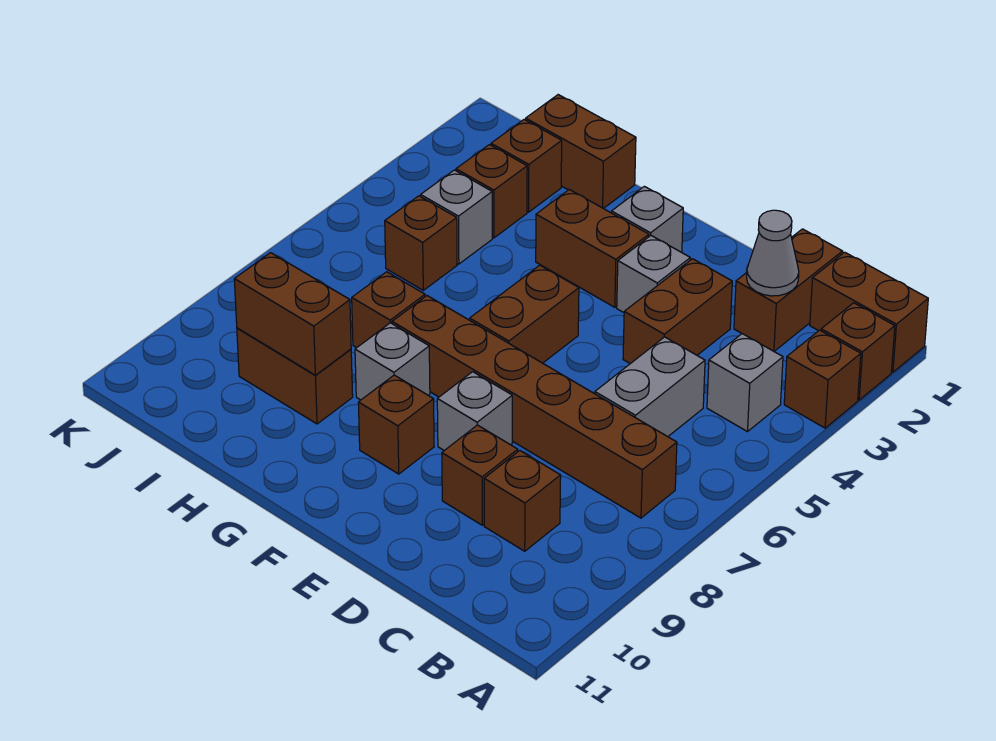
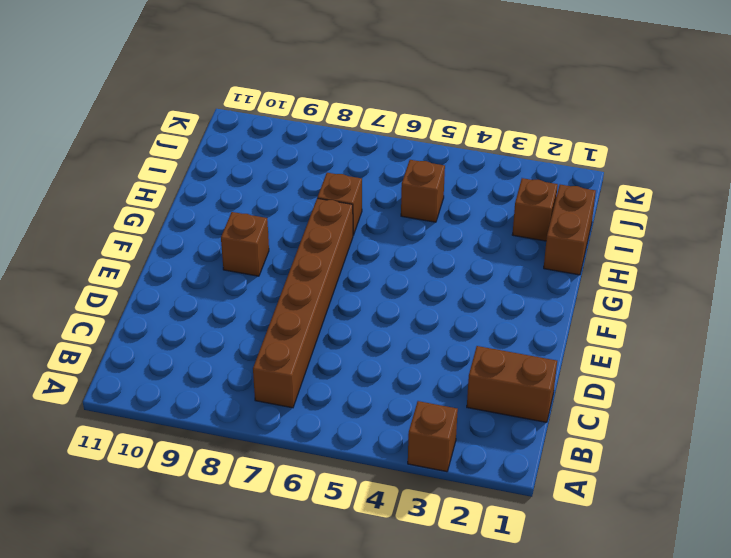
none -> brown 1x2 brick [810,252,928,372]
none -> brown 1x1 brick [821,303,895,400]
none -> grey 1x1 brick [707,334,783,432]

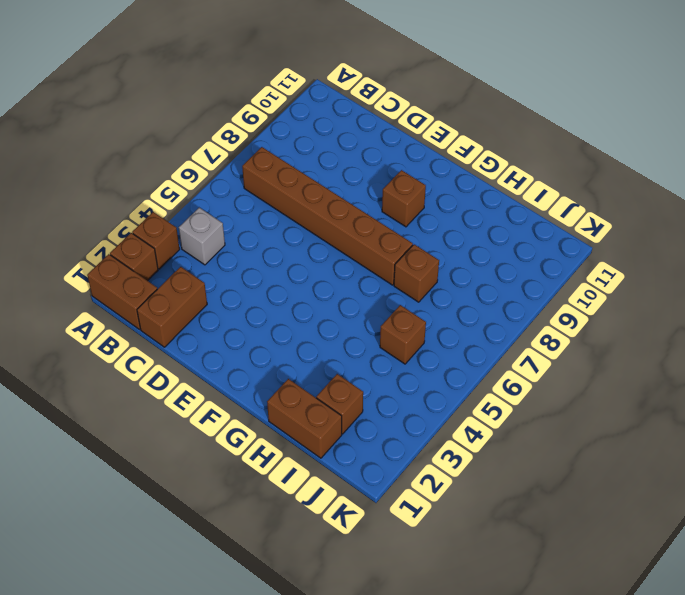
none -> grey 1x2 brick [595,337,705,437]
none -> brown 1x1 brick [484,451,561,551]
none -> brown 1x2 brick [623,259,732,364]

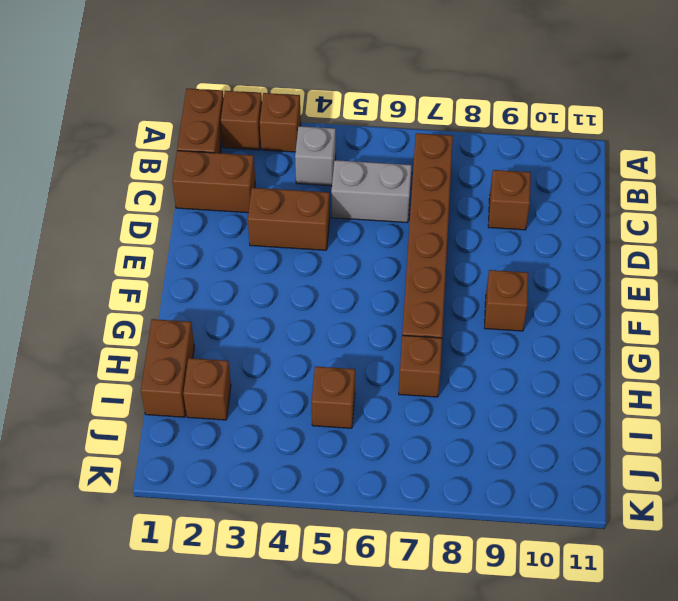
none -> brown 1x1 brick [442,425,518,525]
none -> grey 1x1 brick [617,236,690,313]
none -> grey 1x1 brick [437,372,512,450]

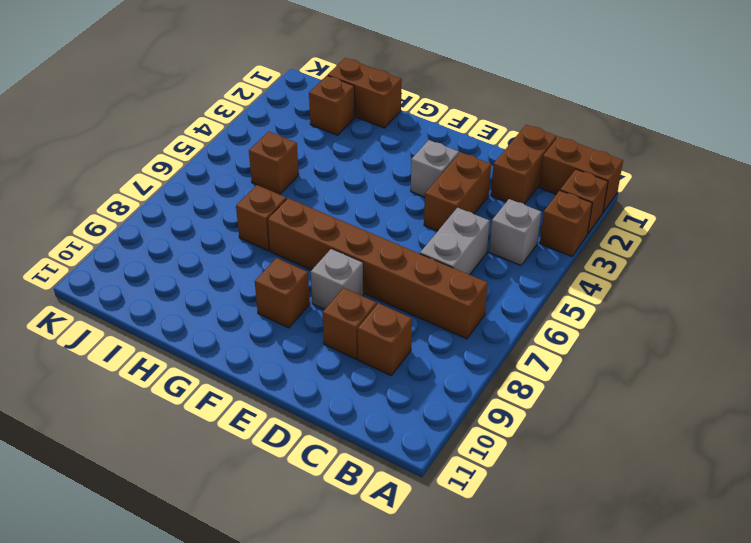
none -> grey 1x1 brick [612,186,683,252]
none -> brown 1x2 brick [536,190,649,307]
none -> brown 1x2 brick [470,265,579,363]

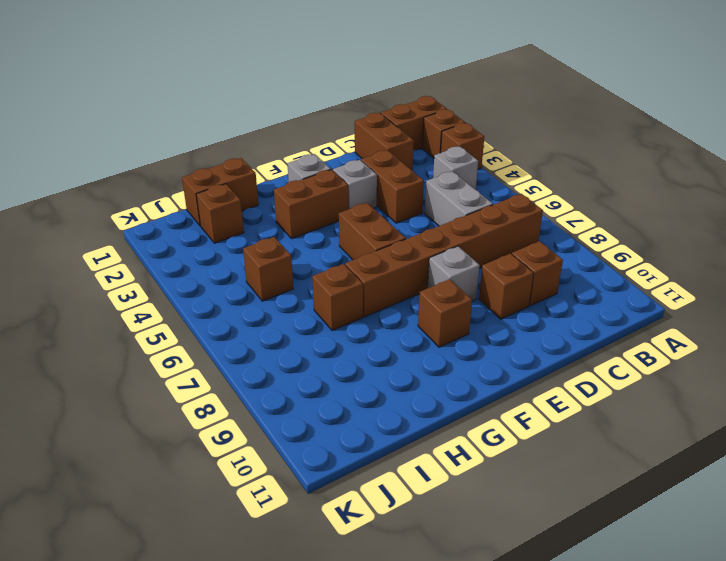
none -> grey 1x1 brick [355,323,430,400]
none -> brown 1x2 brick [237,328,353,424]
none -> brown 1x1 brick [456,145,527,238]

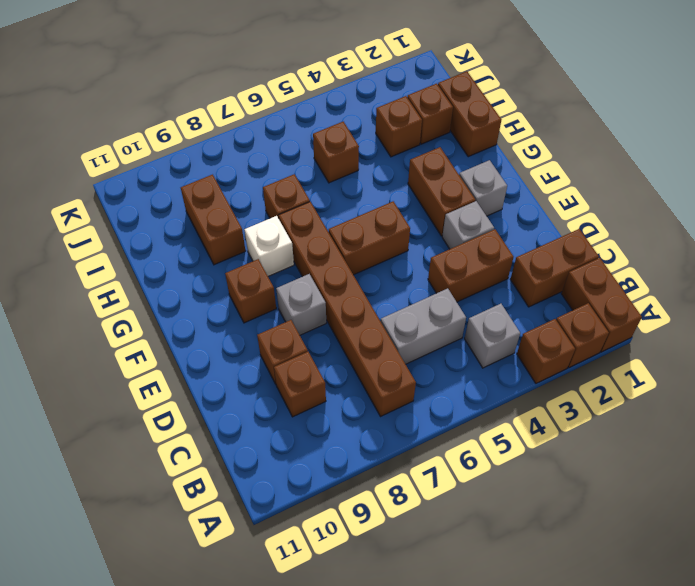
white 1x1 brick [245,216,294,276] -> grey 1x1 brick [355,323,430,400]
none -> grey 1x1 brick [421,170,492,264]
none -> grey 1x1 cone [747,210,799,296]
none -> brown 1x2 brick [234,253,351,375]

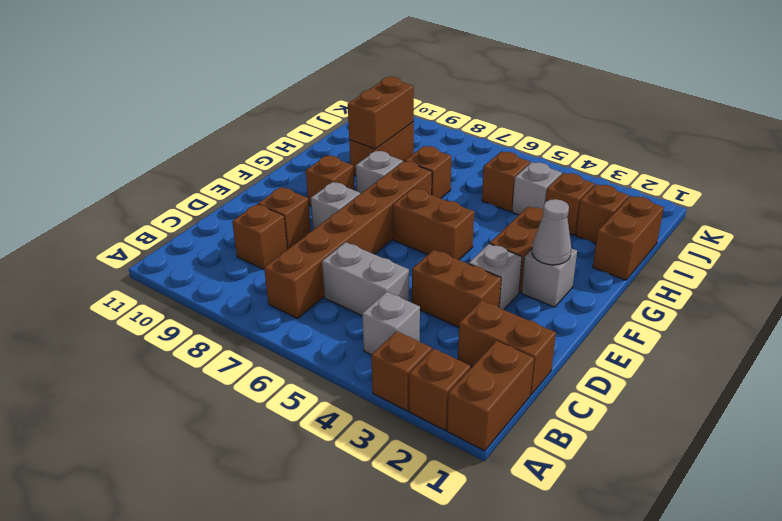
grey 1x1 cone [532,199,571,265] -> grey 1x1 cone moved to [747,210,799,296]

